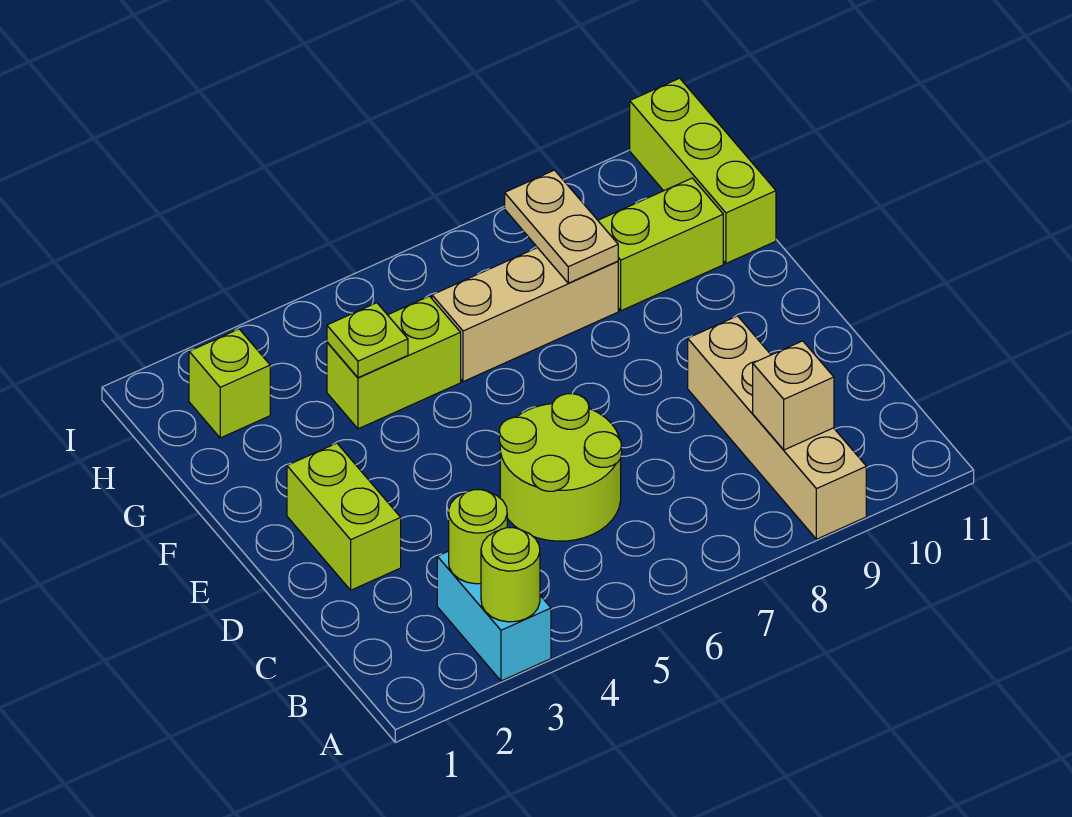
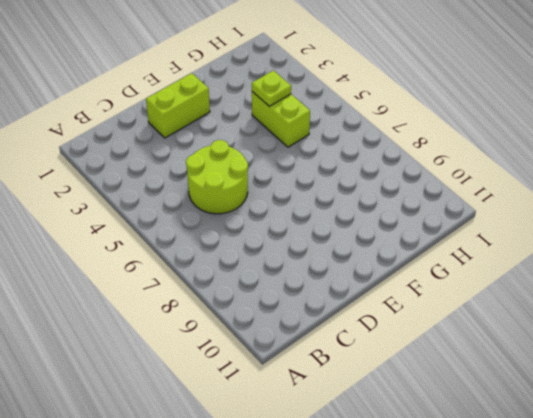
none -> cyan 1x2 brick [437,551,551,681]
none -> tan 1x4 brick [688,316,866,539]
none -> tan 1x3 brick [432,248,618,382]

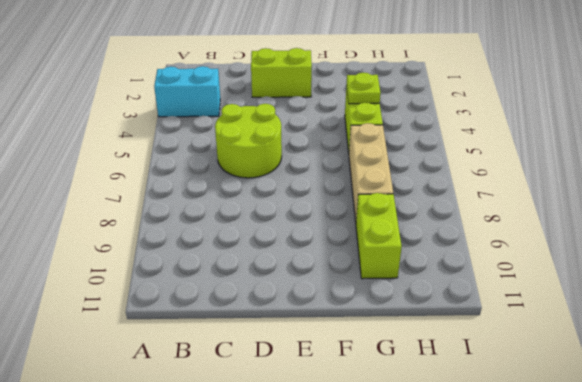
none -> tan 1x4 brick [688,316,866,539]
none -> lime 1x3 brick [630,78,776,263]
none -> lime 1x1 brick [189,329,270,438]

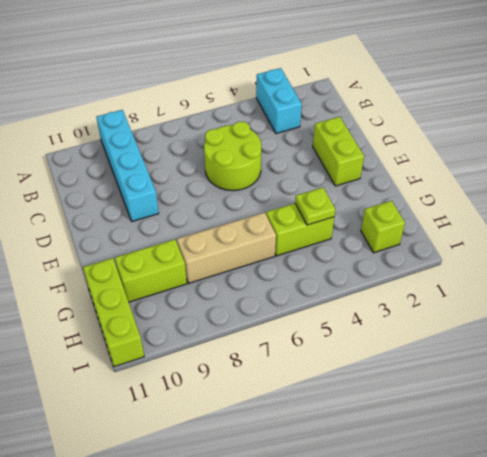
cyan 1x4 brick [97,110,159,221] -> tan 1x4 brick [688,316,866,539]
none -> lime 1x1 round brick [481,528,540,622]
none -> lime 1x1 round brick [449,490,507,584]
none -> tan 1x1 brick [753,341,834,450]

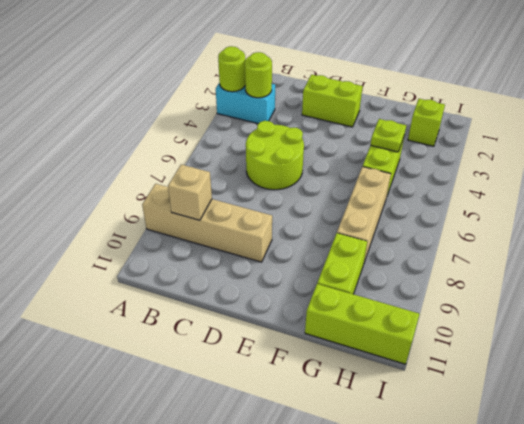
none -> tan 1x2 plate [505,170,618,283]

